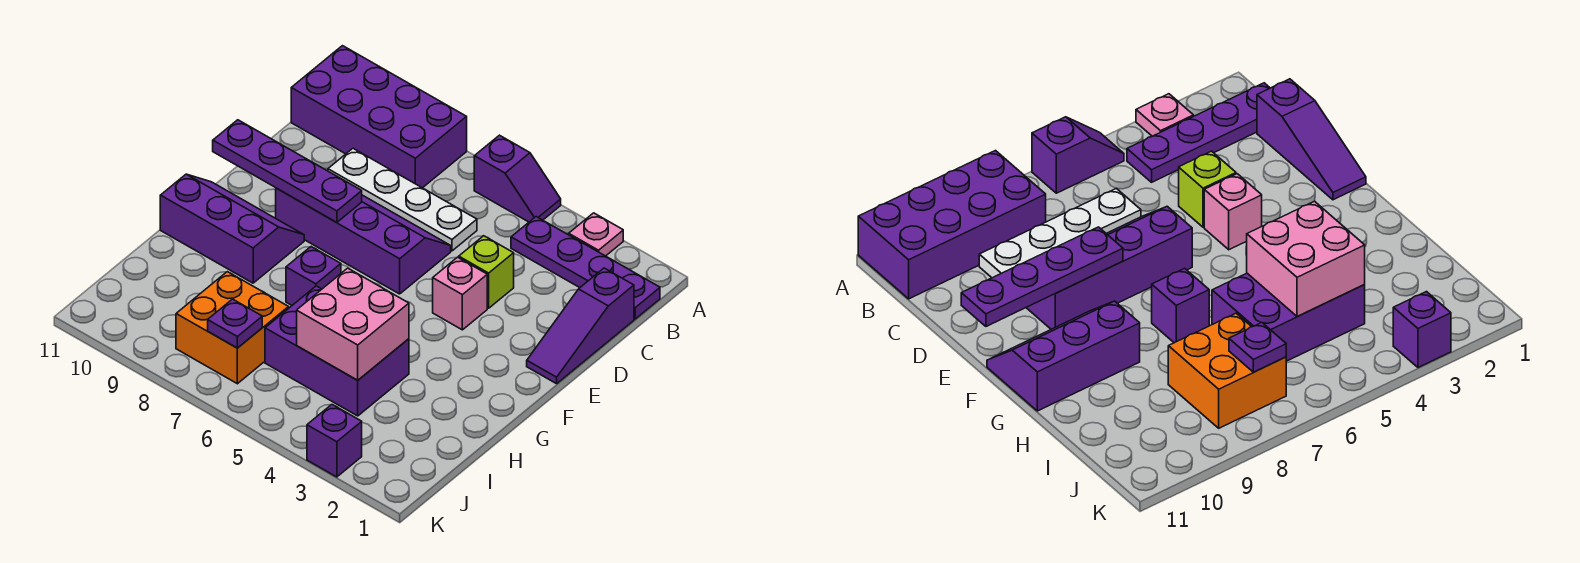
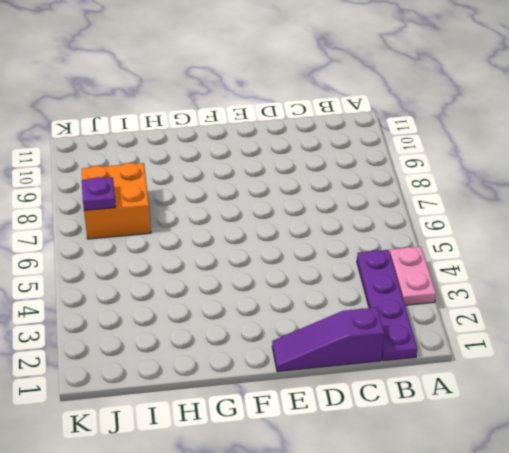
pink 1x2 plate [390,247,436,305] -> pink 1x1 plate [569,213,623,256]
none -> purple 1x2 slope [474,135,561,222]
none -> purple 2x4 brick [291,46,467,188]
none -> white 1x4 plate [328,149,477,251]

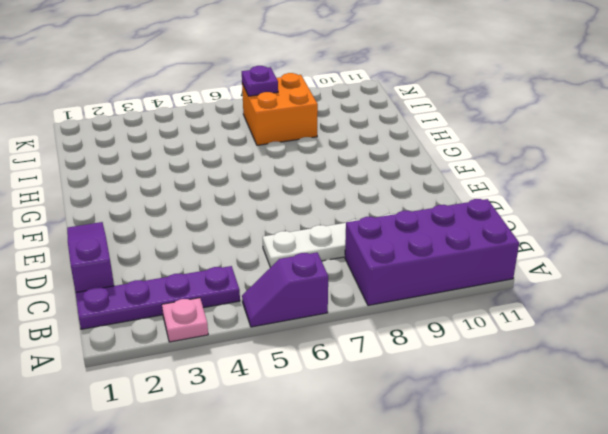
none -> lime 1x1 brick [459,236,514,308]
none -> purple 2x4 slope [276,188,451,294]
none -> pink 1x1 brick [433,257,487,330]

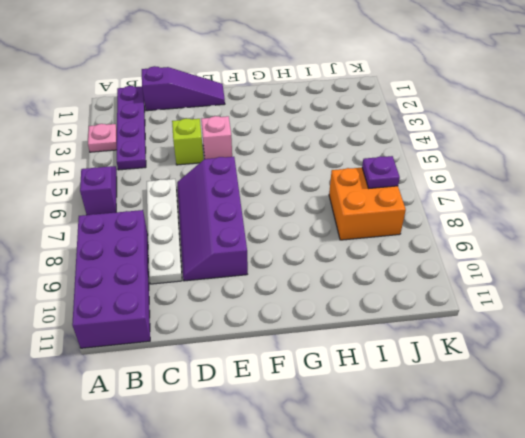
none -> purple 2x3 slope [160,174,304,283]
none -> purple 1x1 brick [286,247,341,305]
none -> purple 2x3 brick [265,286,409,416]

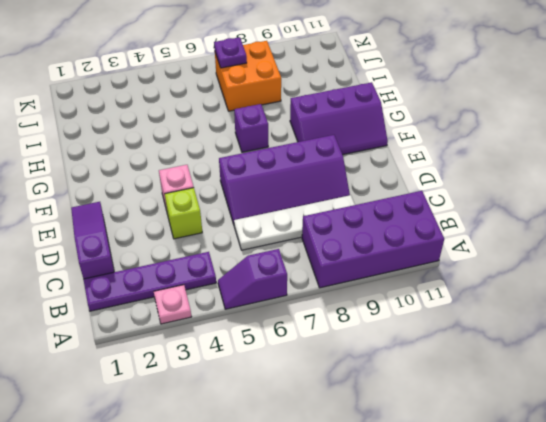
none -> purple 2x3 brick [265,286,409,416]
none -> purple 1x1 brick [307,405,362,477]
none -> purple 1x4 plate [213,120,362,223]

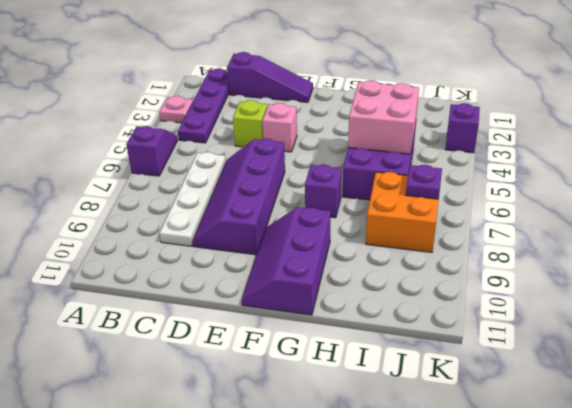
none -> purple 2x4 brick [291,46,467,188]
none -> purple 1x4 plate [213,120,362,223]

